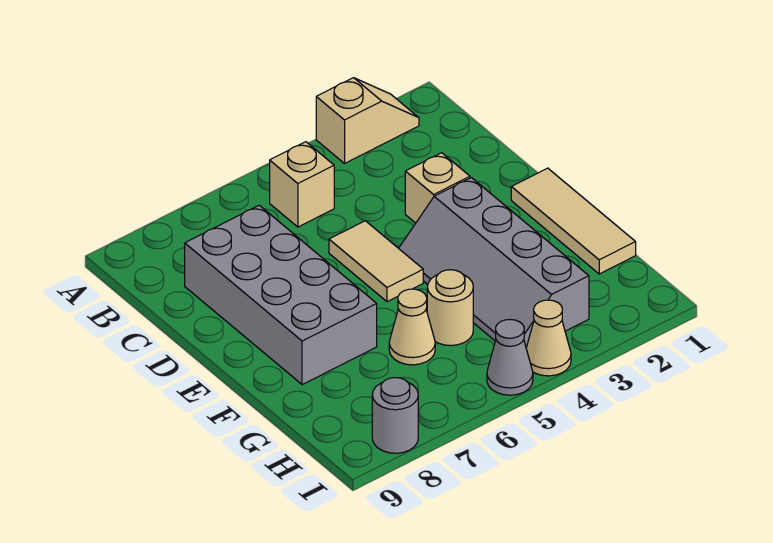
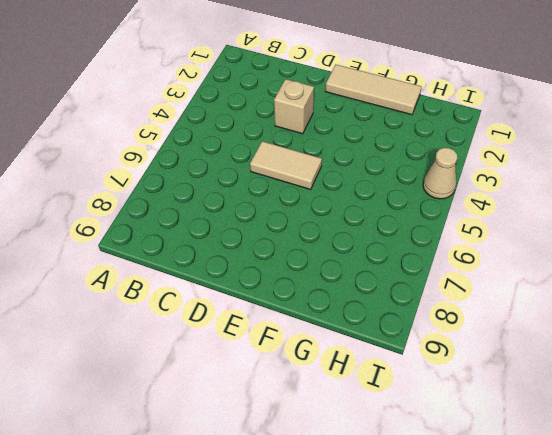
none -> tan 1x2 slope [316,78,419,163]
none -> tan 1x1 brick [270,142,334,227]
none -> grey 2x4 brick [185,205,377,385]

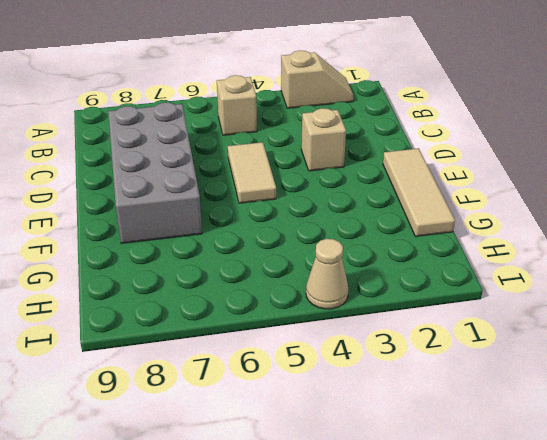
none -> grey 2x4 slope [399,178,589,347]
none -> tan 1x1 round brick [427,270,473,346]
none -> tan 1x1 cone [389,289,435,365]

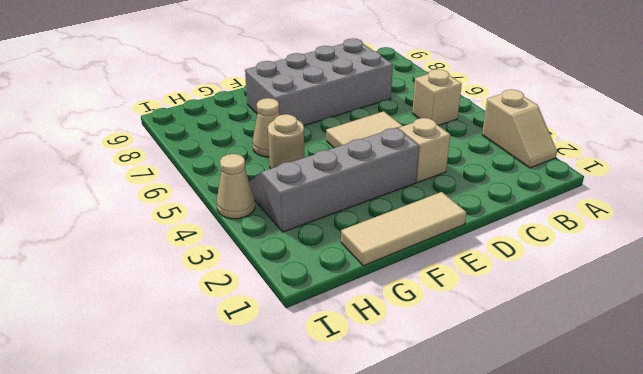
none -> grey 1x1 cone [487,319,533,395]
none -> grey 1x1 round brick [372,378,418,453]

